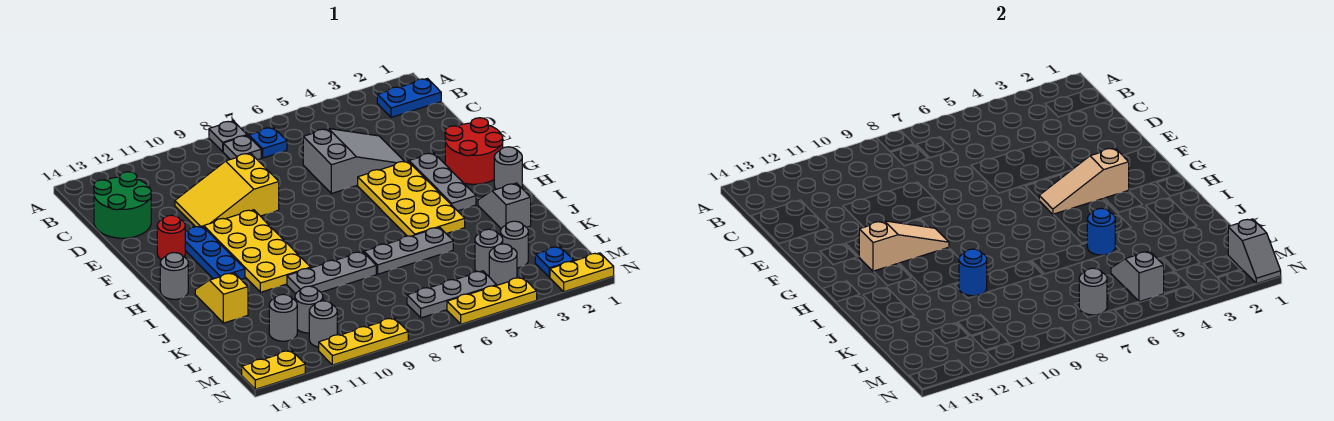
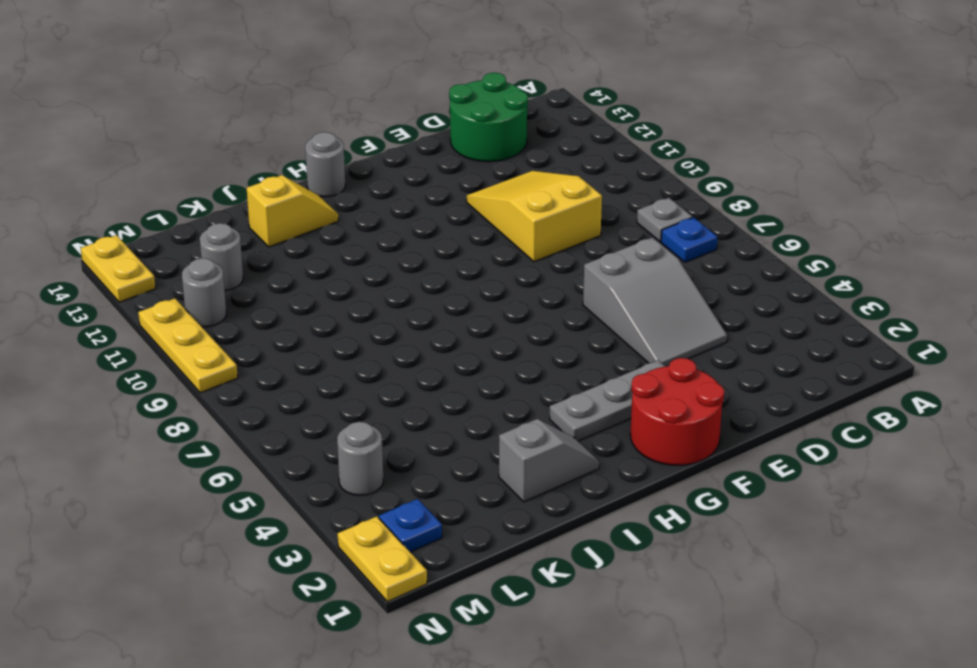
none -> grey 1x1 plate [209,121,247,151]
none -> blue 1x2 plate [377,79,441,117]
none -> yellow 2x4 plate [358,161,465,236]
none -> yellow 2x4 plate [204,210,311,292]

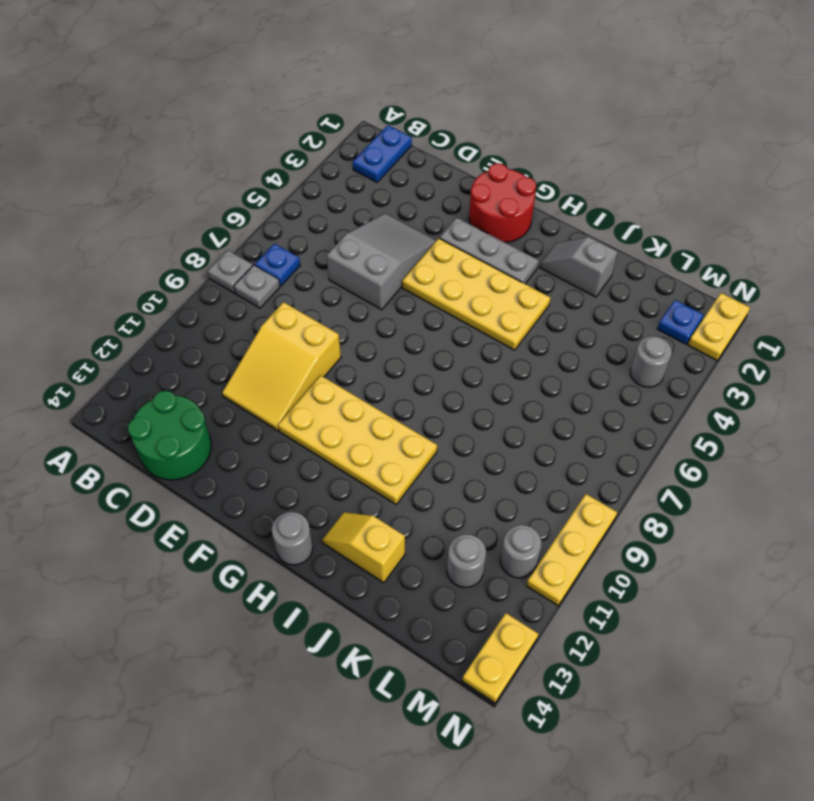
none -> blue 1x3 plate [185,226,245,279]
none -> red 1x1 round brick [157,215,185,260]
none -> grey 1x1 round brick [494,147,522,189]
none -> grey 1x3 plate [364,227,453,274]

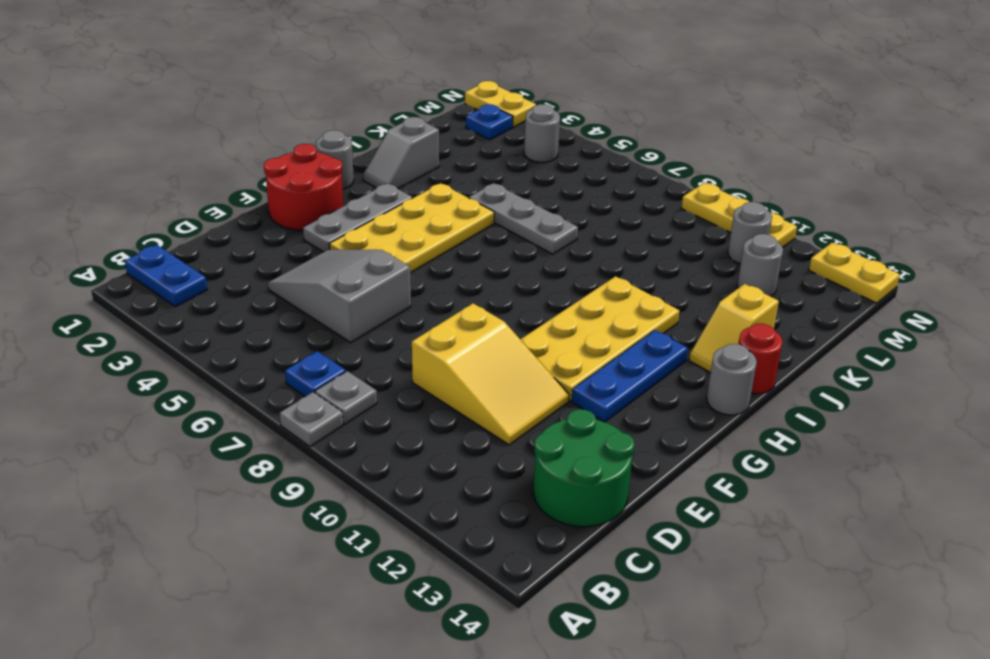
red 1x1 round brick [738,324,783,394] -> red 1x1 round brick moved to [157,215,185,260]
none -> grey 1x3 plate [287,252,376,294]
none -> grey 1x1 round brick [501,221,528,268]
none -> grey 1x1 round brick [475,229,503,276]
none -> grey 1x1 round brick [295,286,323,333]

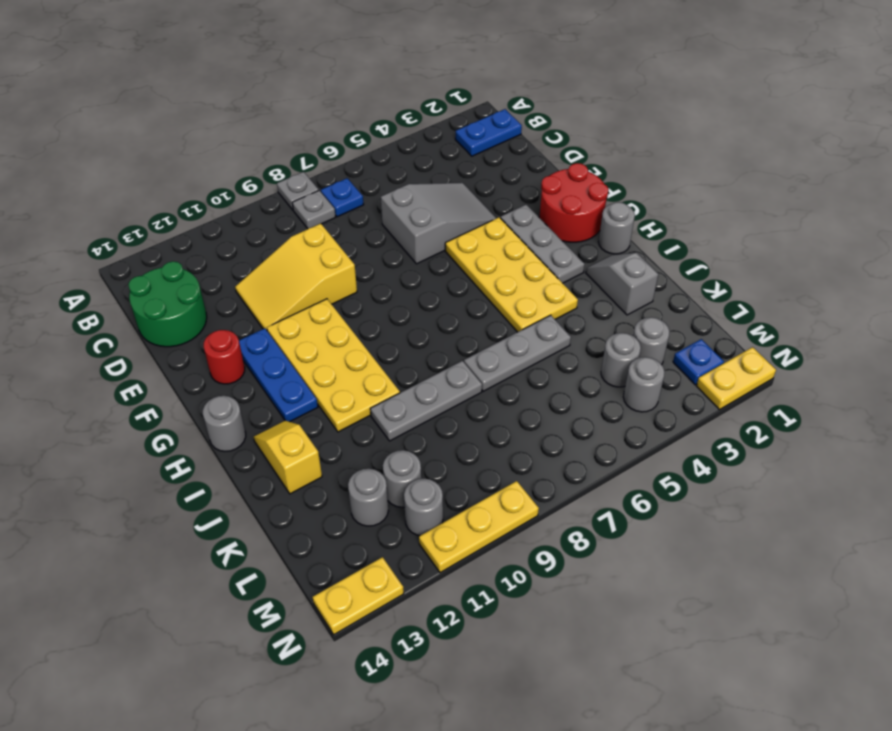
none -> grey 1x3 plate [407,271,497,318]
none -> yellow 1x3 plate [447,277,537,324]
none -> tan 1x3 slope [1039,148,1129,214]
none -> tan 1x3 slope [859,221,949,271]

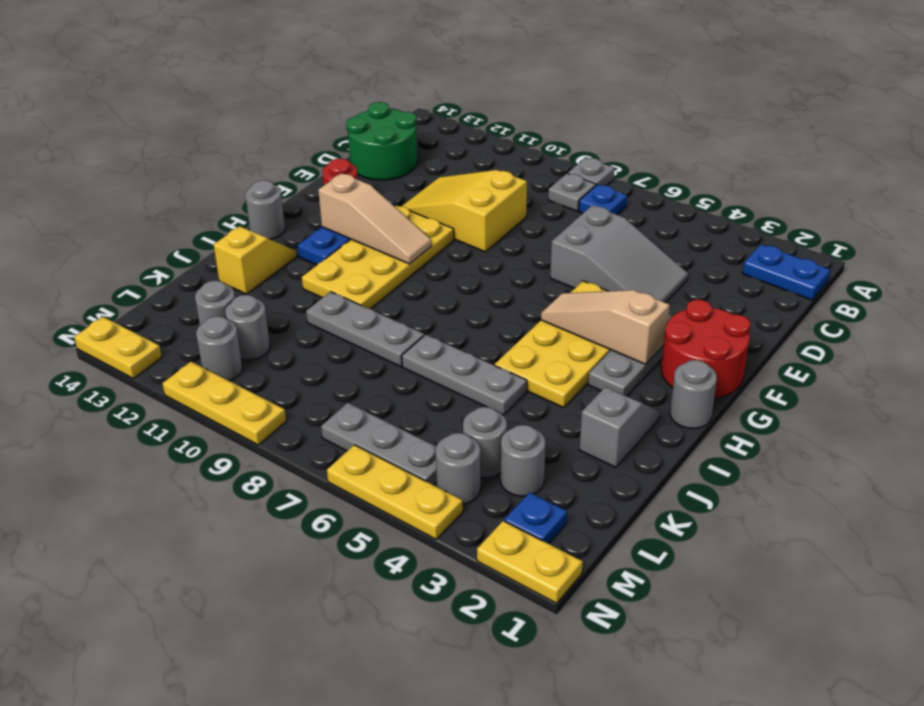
none -> blue 1x1 round brick [1087,208,1116,255]
none -> blue 1x1 round brick [959,249,987,296]
none -> grey 1x2 slope [1111,251,1164,302]
none -> grey 1x2 slope [1228,219,1281,284]

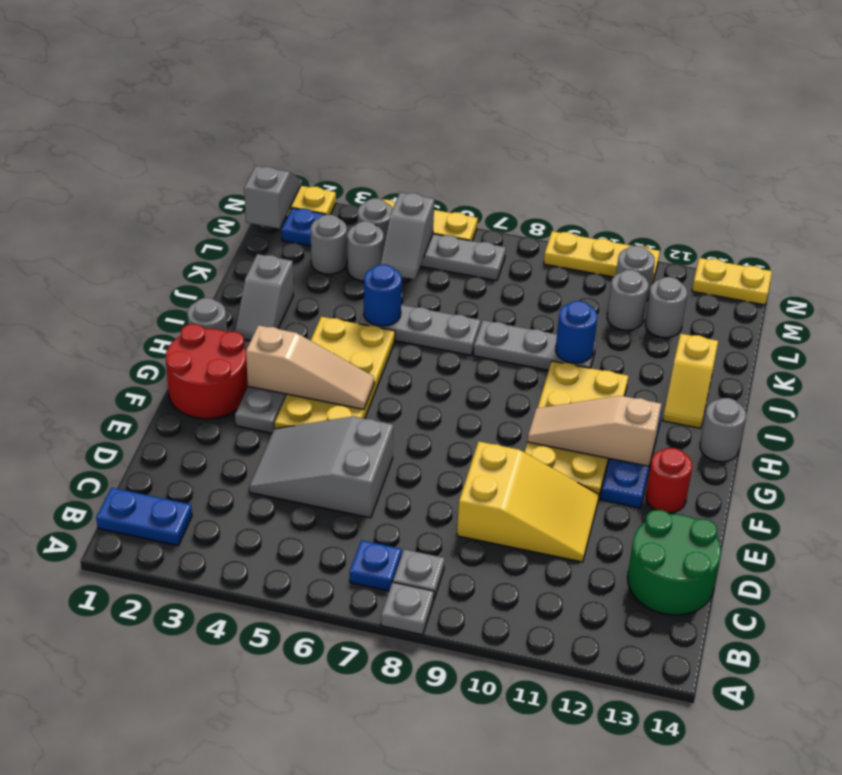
none -> grey 1x1 round brick [1079,268,1107,315]

